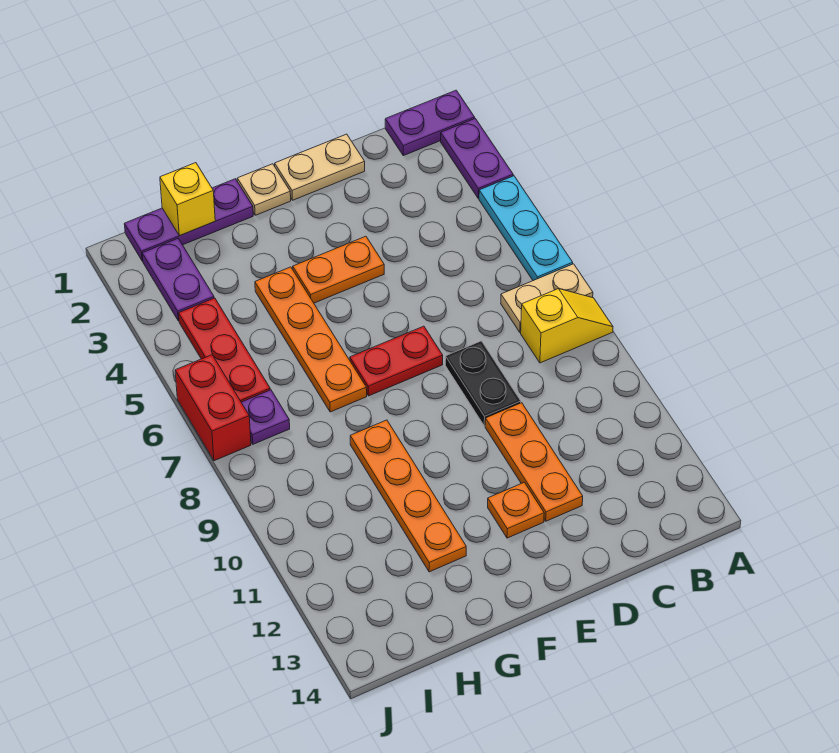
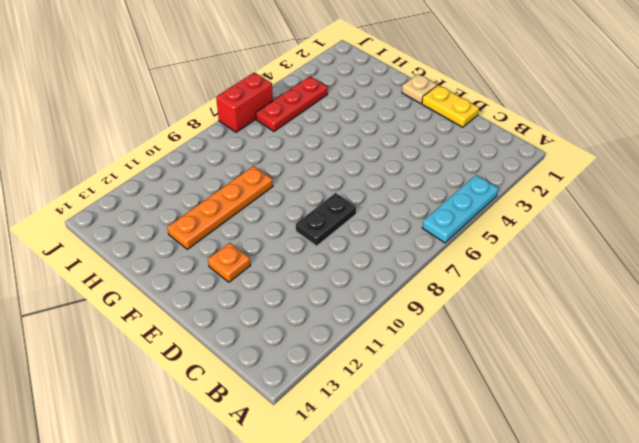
yellow 1x2 plate [422,85,479,127] -> tan 1x2 plate [275,134,365,200]
none -> purple 1x2 plate [385,90,475,156]
none -> purple 1x2 plate [441,119,513,198]
none -> tan 1x2 plate [501,264,593,332]

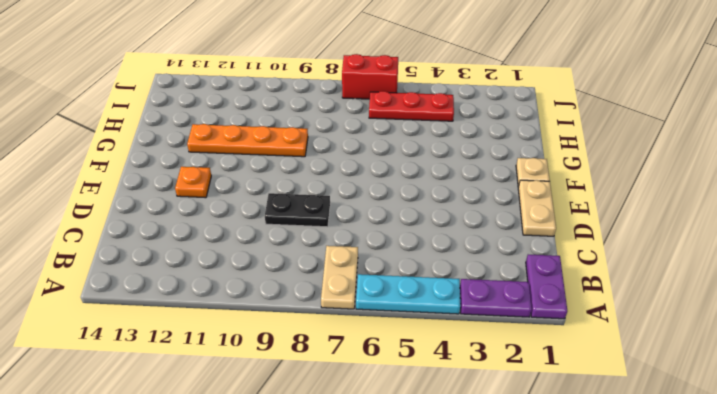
none -> yellow 1x2 slope [521,289,613,363]
none -> orange 1x3 plate [485,403,583,521]
none -> orange 1x2 plate [293,236,384,303]

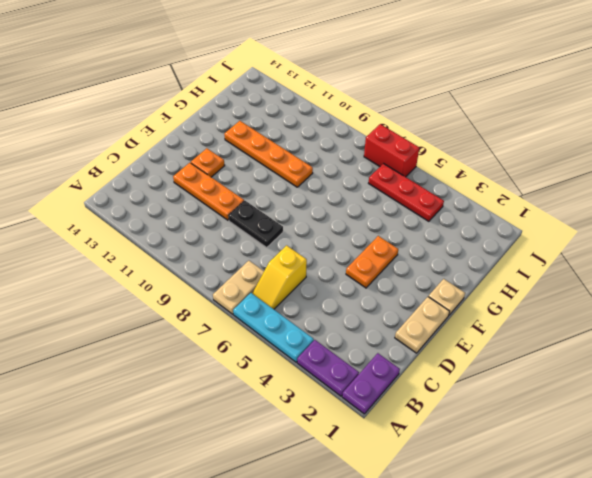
yellow 1x2 slope [252,245,307,309] -> yellow 1x2 slope moved to [521,289,613,363]
none -> red 1x2 plate [350,326,443,396]
none -> purple 1x3 plate [124,179,253,261]
none -> orange 1x4 plate [255,267,367,412]

